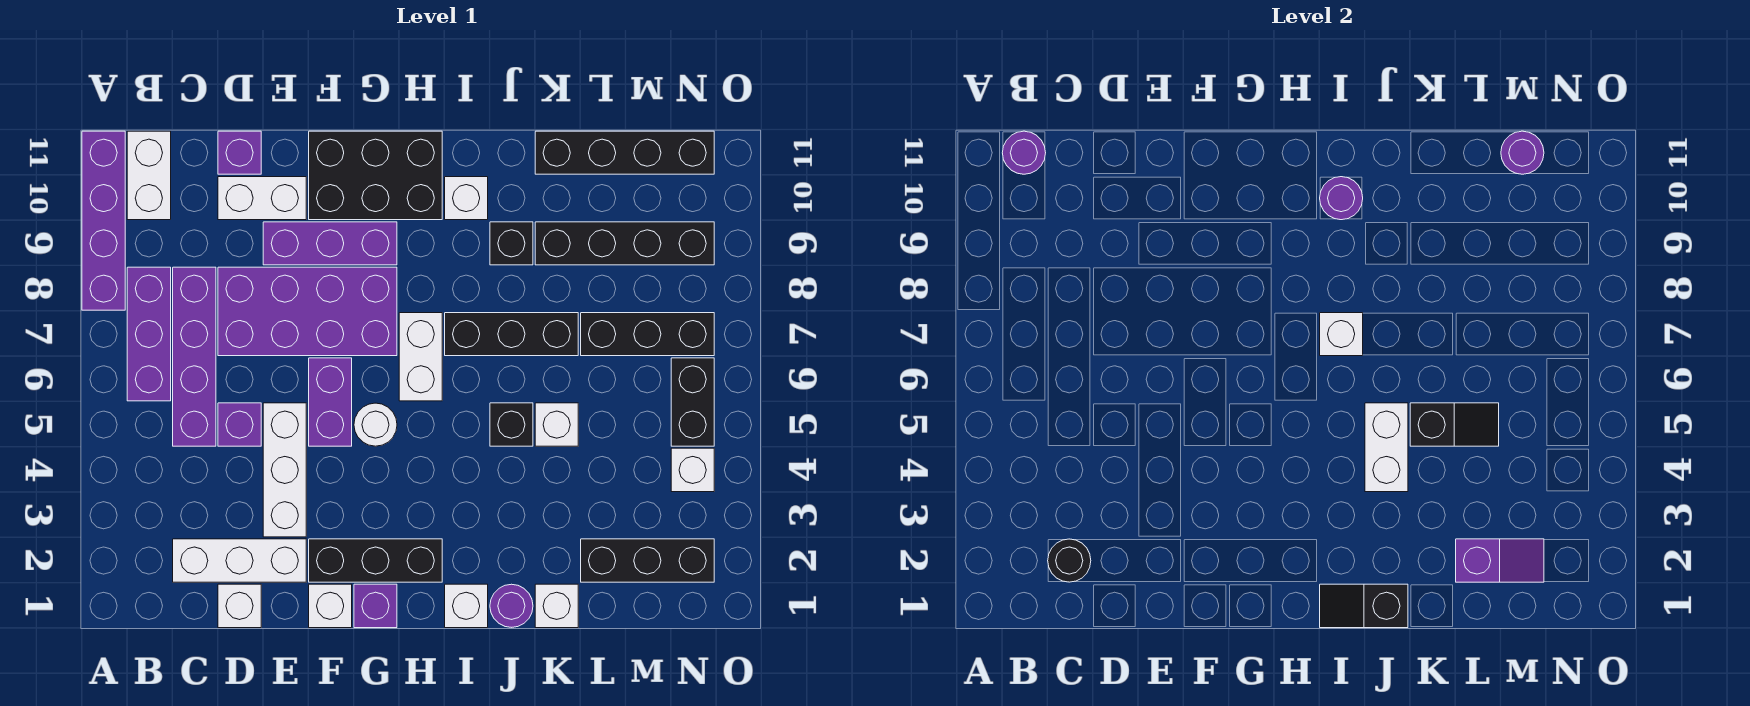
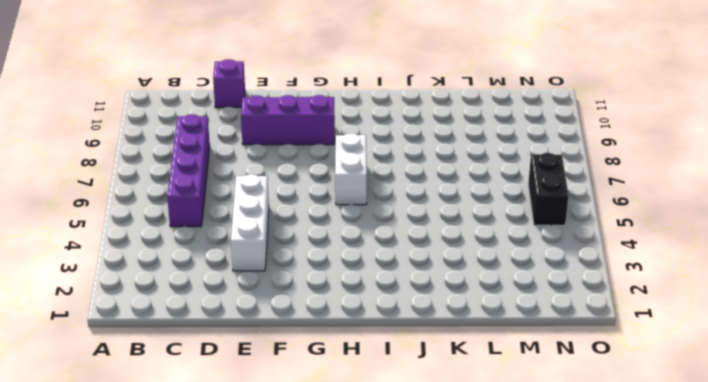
none -> purple 1x4 brick [82,131,125,310]
none -> purple 1x3 brick [127,267,171,401]
none -> white 1x2 brick [127,131,171,220]
none -> white 1x3 brick [173,539,306,582]

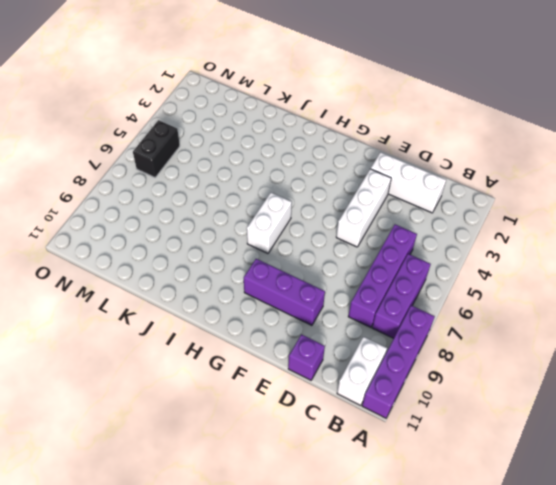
none -> white 1x1 brick [218,584,261,628]
none -> purple 1x1 brick [218,403,261,446]
none -> purple 2x4 brick [218,267,397,356]
none -> white 1x2 brick [218,177,306,220]

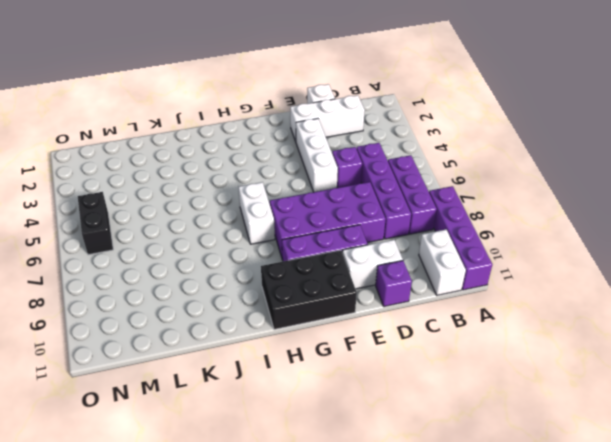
none -> white 1x1 brick [309,584,352,628]
none -> black 1x3 brick [309,539,442,582]
none -> purple 1x2 brick [309,358,352,446]
none -> purple 1x1 brick [354,584,397,628]

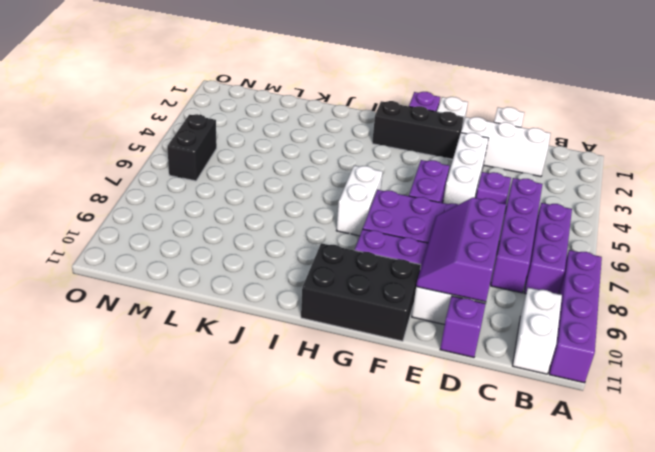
purple 2x3 slope [416,197,506,302] -> none
none -> white 1x1 round brick [354,403,397,446]
none -> white 1x1 brick [445,584,488,628]
none -> black 1x3 brick [445,313,578,356]
none -> white 1x1 brick [445,177,488,220]

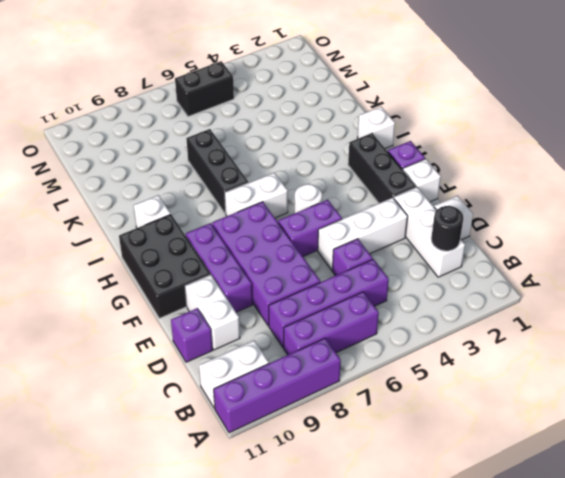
none -> purple 1x1 round brick [490,584,533,627]
none -> black 1x1 brick [490,403,533,446]
none -> black 1x1 brick [490,222,533,265]
none -> white 1x1 brick [535,584,578,628]

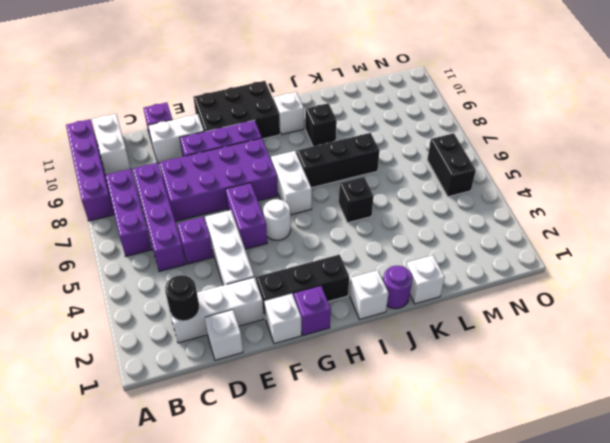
none -> white 1x1 brick [535,403,578,446]
none -> black 1x4 brick [535,222,714,265]
none -> black 1x4 brick [535,131,714,174]
none -> black 1x3 brick [581,539,714,582]

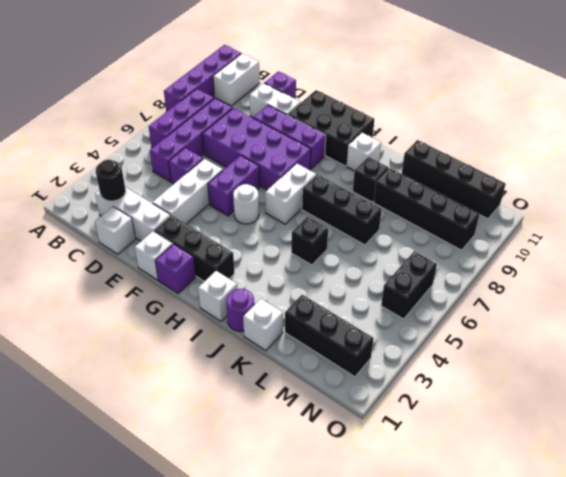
none -> white 1x1 brick [535,403,578,446]
none -> black 1x3 brick [581,313,714,356]
none -> white 1x1 brick [671,448,714,492]
none -> purple 1x1 round brick [1002,131,1046,174]

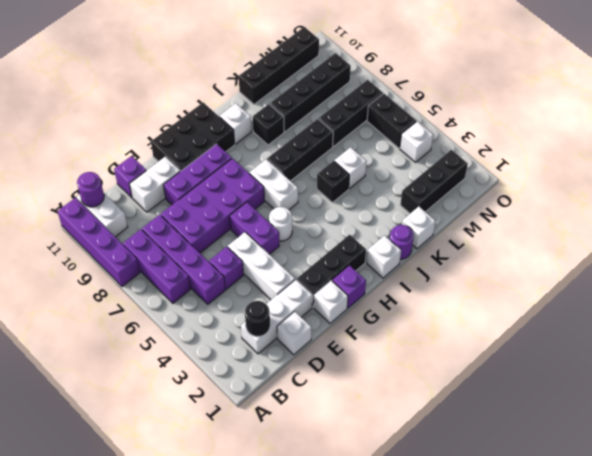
none -> black 1x2 slope [1320,584,1408,628]
none -> white 1x1 brick [1320,313,1363,356]
none -> purple 1x1 round brick [1320,177,1363,220]
none -> white 1x2 brick [1365,403,1408,492]

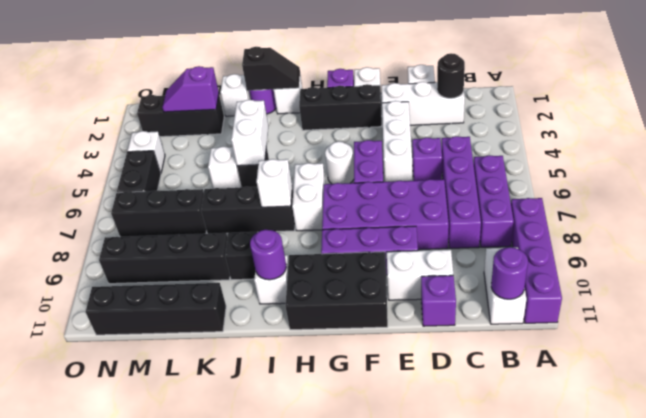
none -> black 1x2 slope [1410,403,1499,446]
none -> purple 1x1 round brick [1501,131,1544,174]

